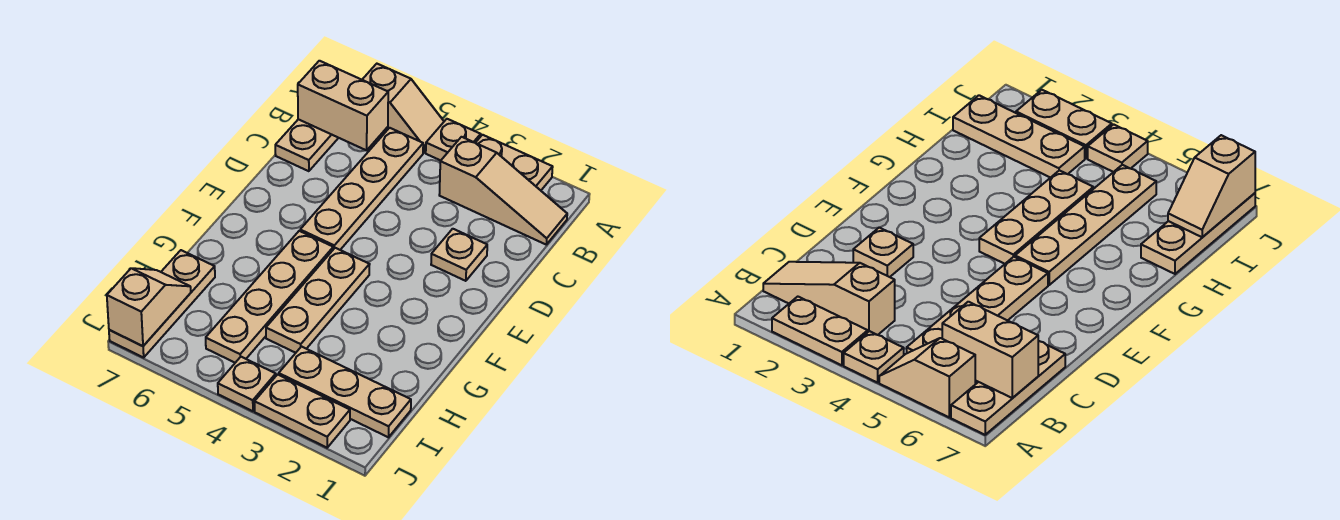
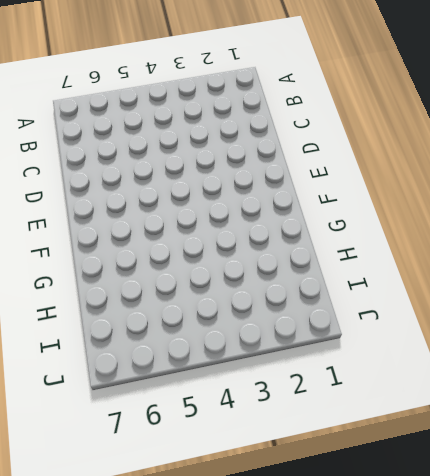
none -> tan 1x2 plate [476,135,553,190]
none -> tan 1x1 plate [426,119,481,160]
none -> tan 1x2 slope [362,64,444,153]

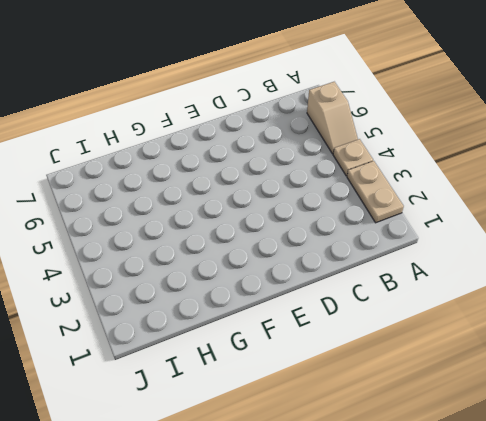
none -> tan 1x3 plate [275,119,338,171]
none -> tan 1x3 slope [439,137,567,244]
none -> tan 1x4 plate [300,128,423,250]

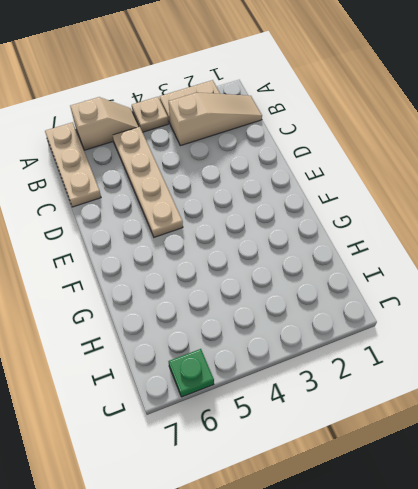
green 1x1 plate [168,349,214,397] -> none
none -> tan 1x1 plate [431,229,487,281]
none -> tan 1x3 plate [266,248,370,353]
none -> tan 1x4 plate [206,231,333,363]

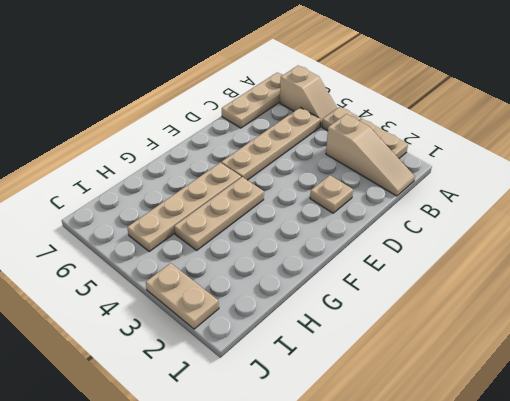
none -> tan 1x3 plate [109,250,215,357]
none -> tan 1x3 plate [279,347,411,437]
none -> tan 1x1 plate [218,357,276,411]

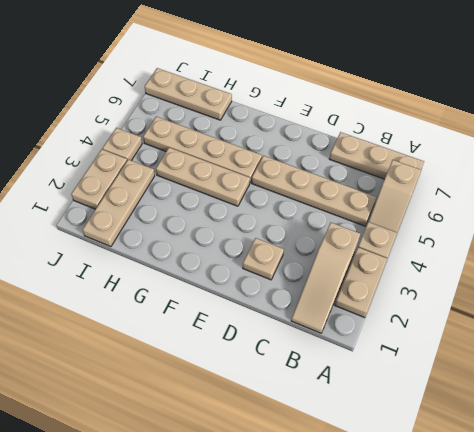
none -> tan 1x2 brick [298,61,388,150]
none -> tan 1x2 slope [107,268,191,346]

